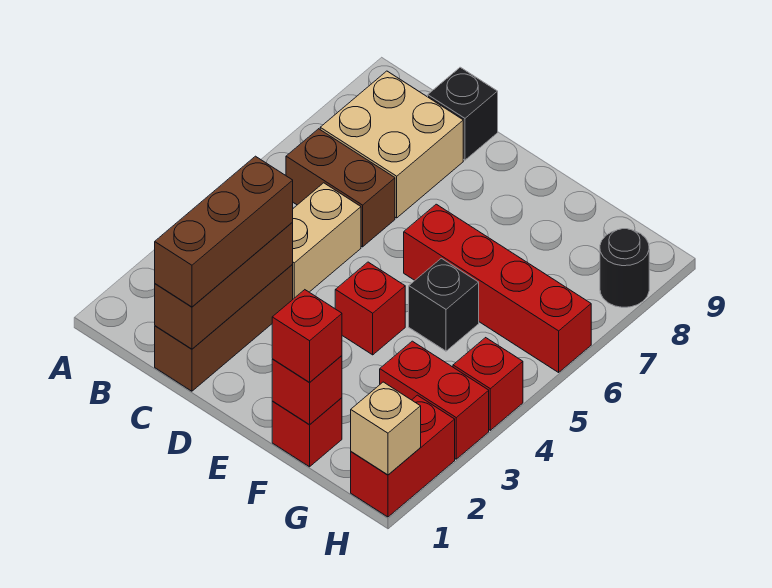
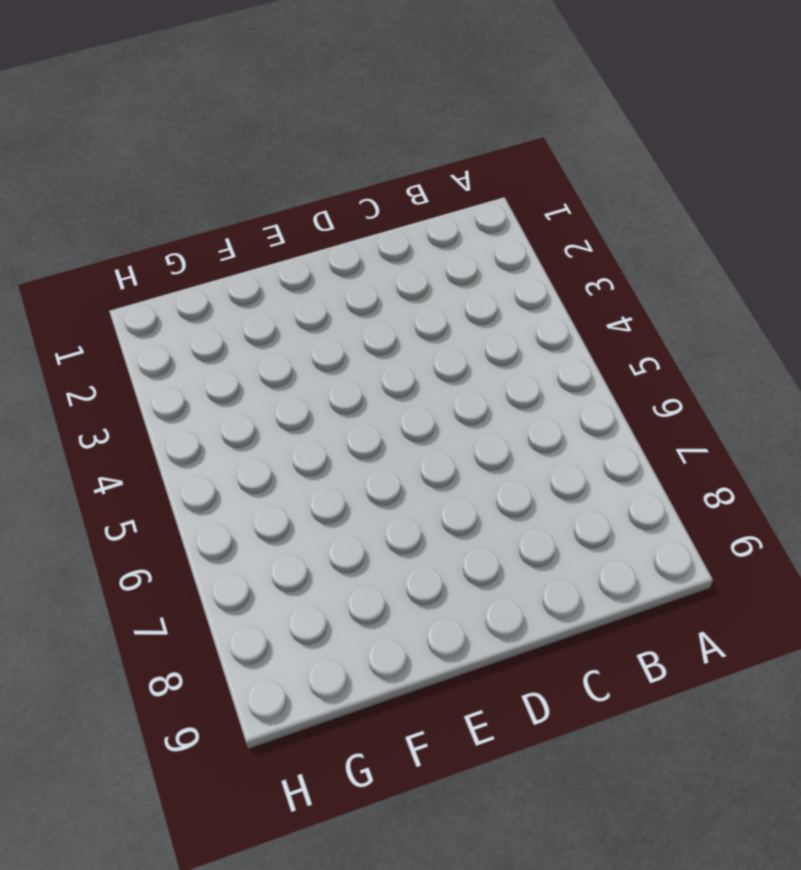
none -> brown 1x2 brick [286,129,395,247]
none -> tan 2x2 brick [320,71,463,218]
none -> brown 1x3 brick [155,265,293,391]

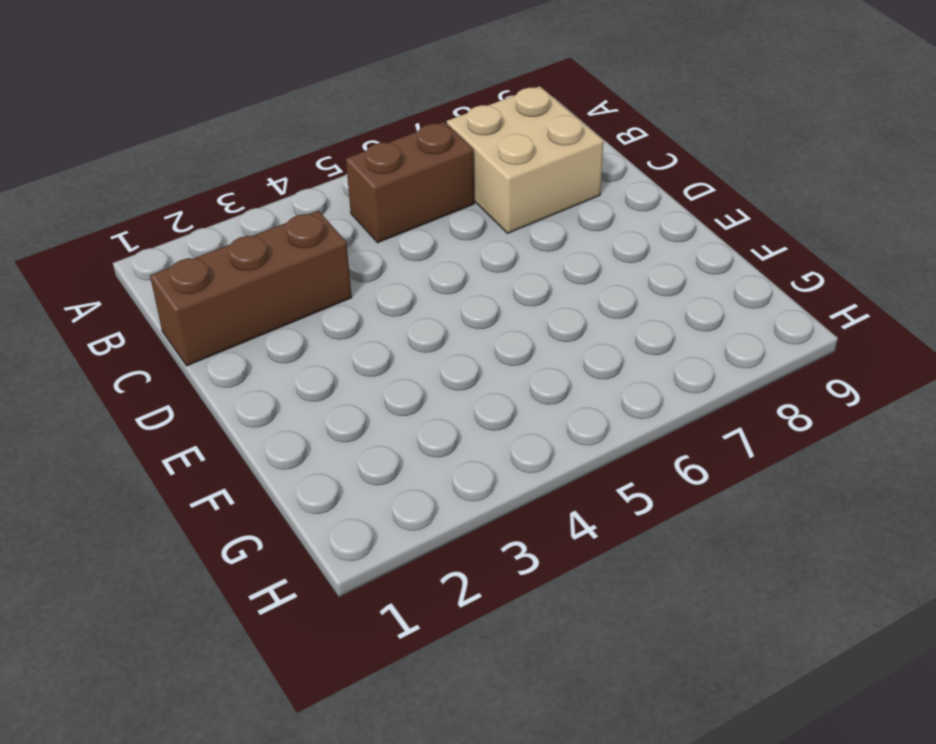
brown 1x2 brick [346,122,474,243] -> brown 1x2 brick turned to [286,129,395,247]
none -> tan 1x2 brick [292,183,361,299]
none -> black 1x1 brick [428,67,498,160]
none -> red 1x1 brick [335,262,405,355]

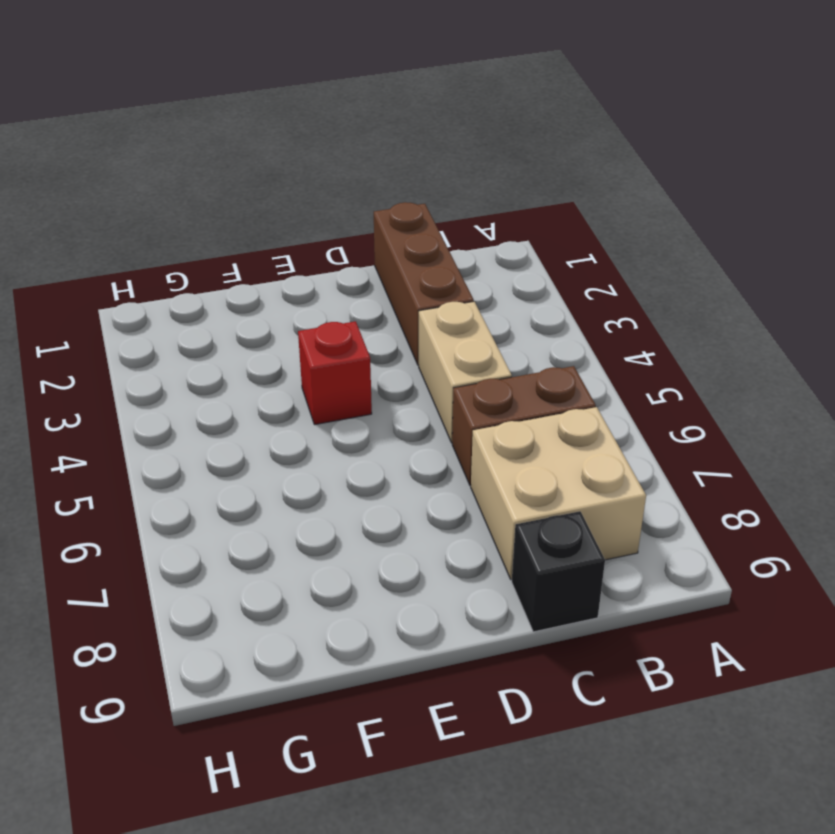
none -> red 1x4 brick [404,204,591,372]
none -> red 1x1 brick [272,398,342,467]
none -> black 1x1 brick [409,258,479,351]

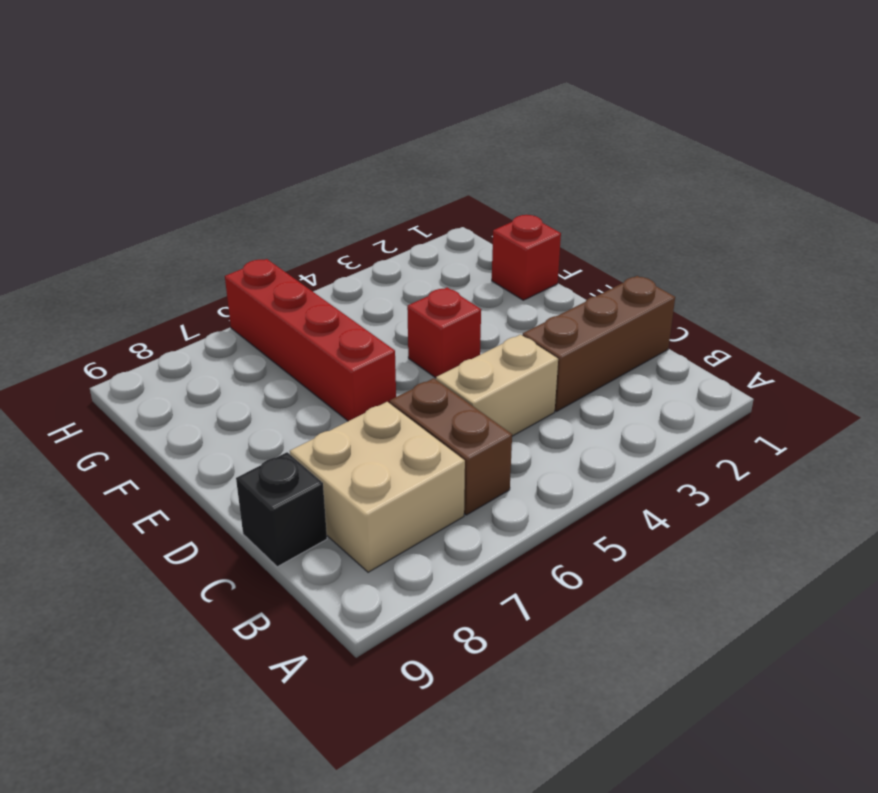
none -> black 1x1 brick [409,258,479,351]
none -> red 1x2 brick [380,341,489,459]
none -> red 1x2 brick [351,395,455,517]

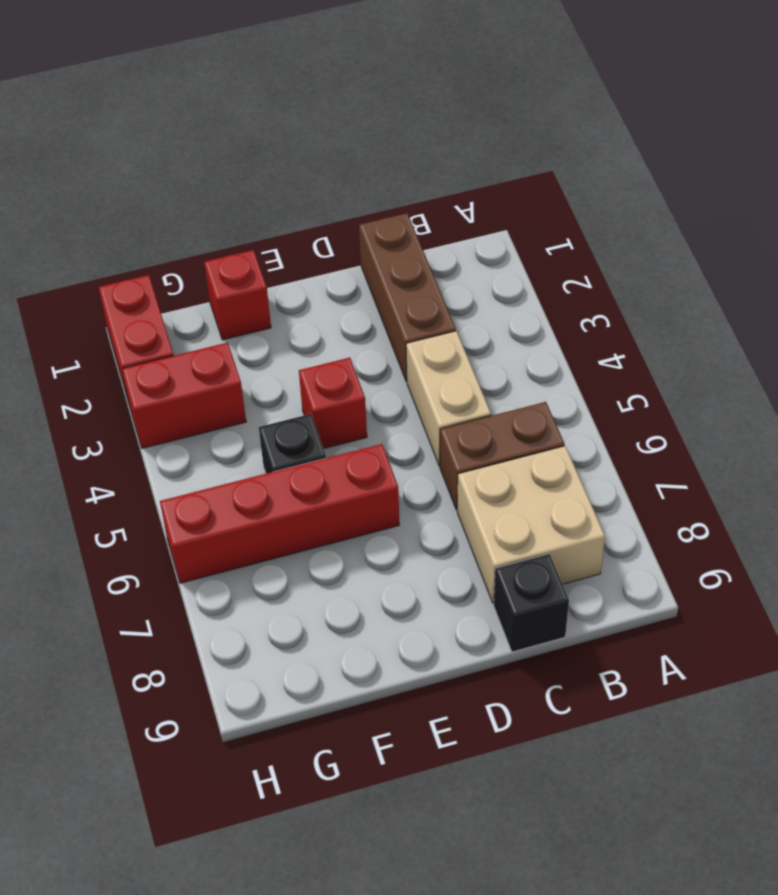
none -> red 1x1 brick [453,338,523,430]
none -> black 1x1 round brick [600,229,649,307]
none -> brown 1x3 brick [155,222,293,349]

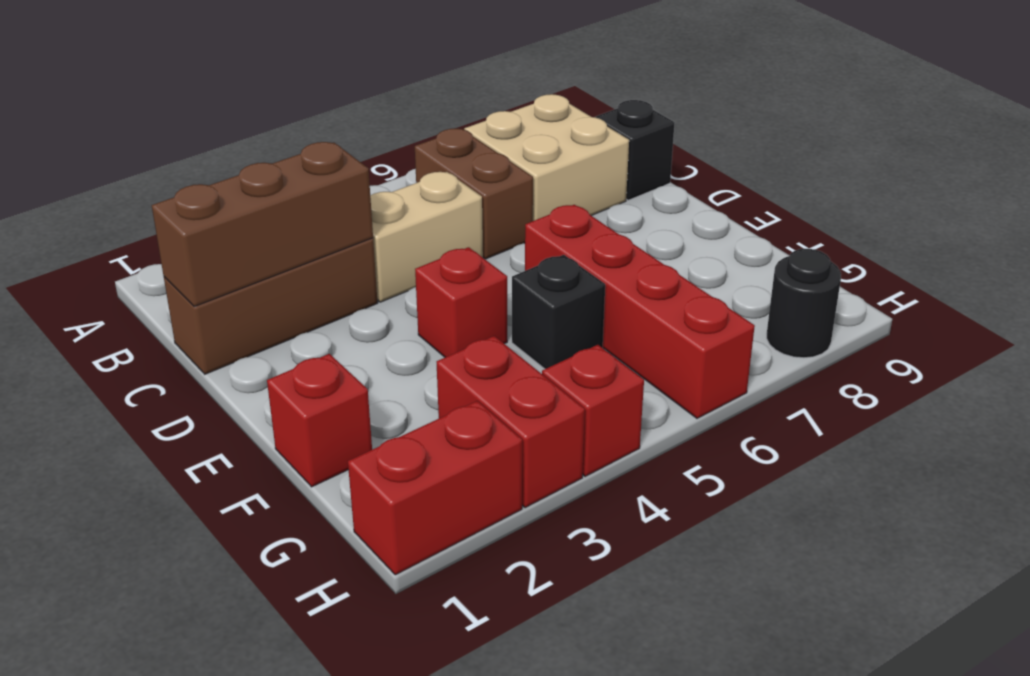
none -> red 1x1 brick [272,356,342,424]
none -> tan 1x1 brick [351,382,421,475]
none -> brown 1x3 brick [155,156,293,307]

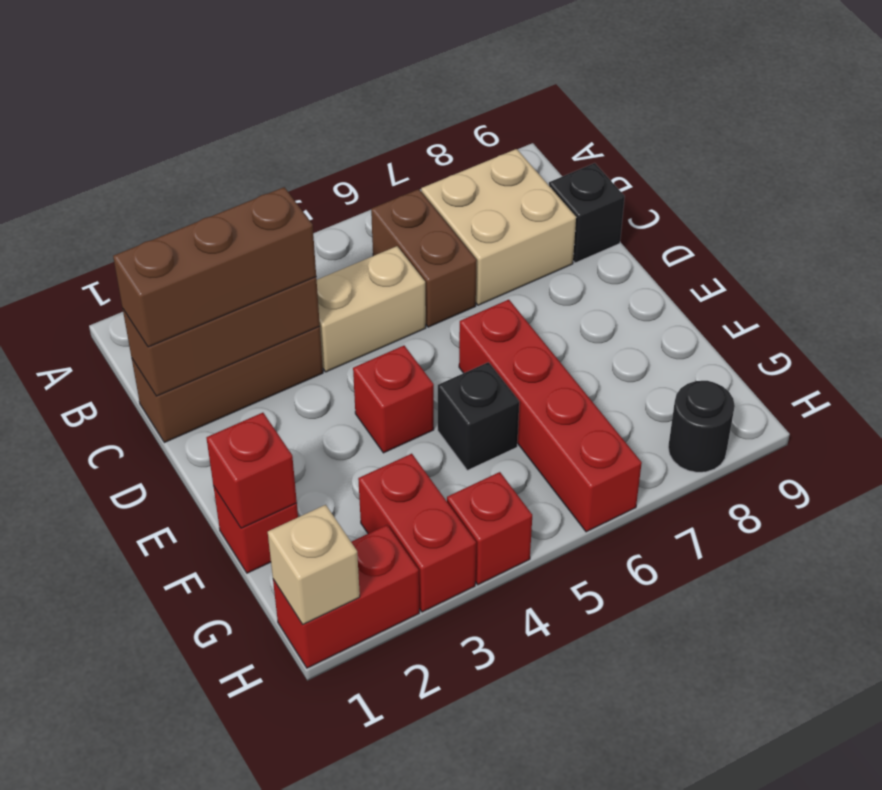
none -> red 1x1 brick [272,290,342,382]

